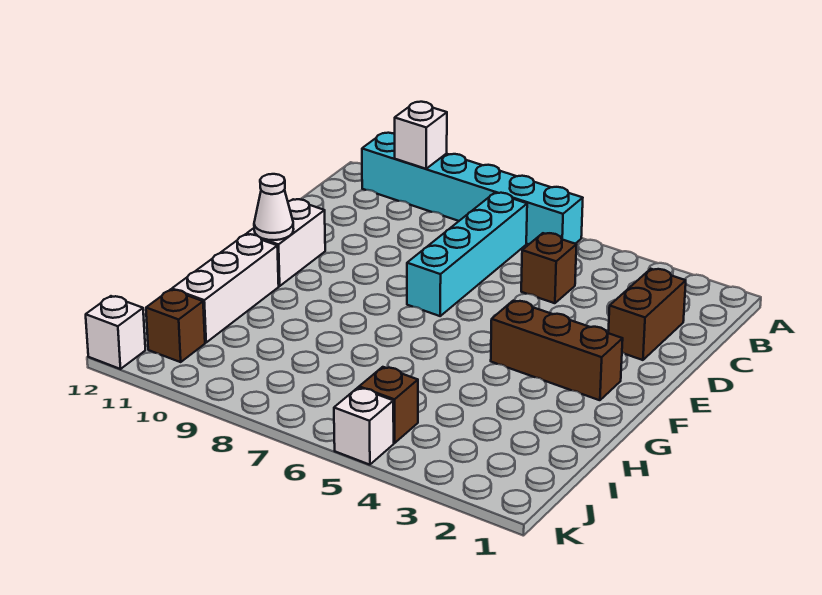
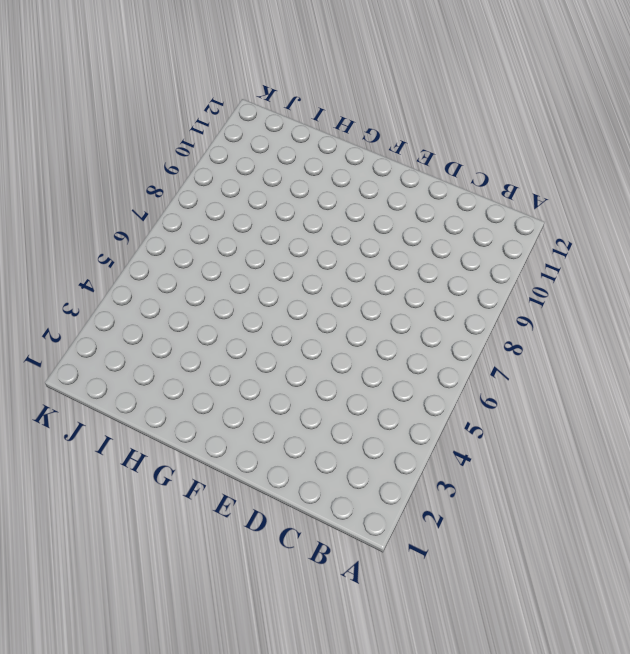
none -> cyan 1x6 brick [362,133,583,244]
none -> cyan 1x4 brick [407,193,527,316]
none -> brown 1x2 brick [608,269,686,360]

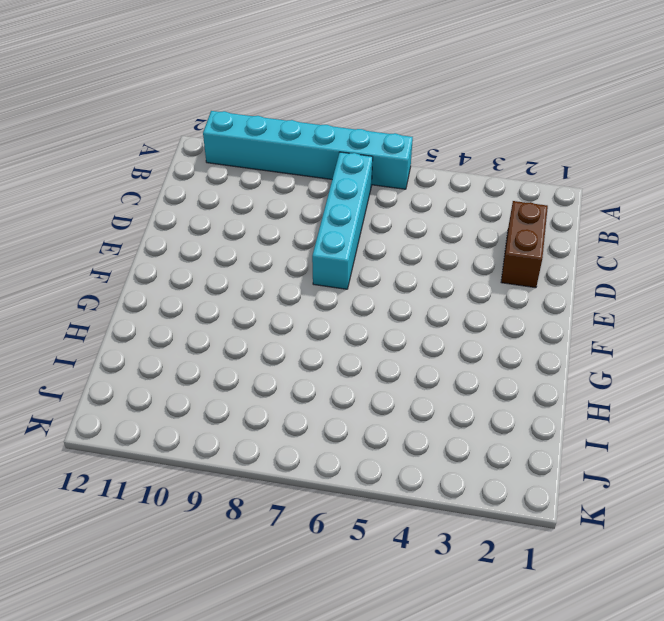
none -> brown 1x1 brick [521,233,577,303]
none -> white 1x2 brick [247,199,325,286]
none -> brown 1x3 brick [491,301,623,400]

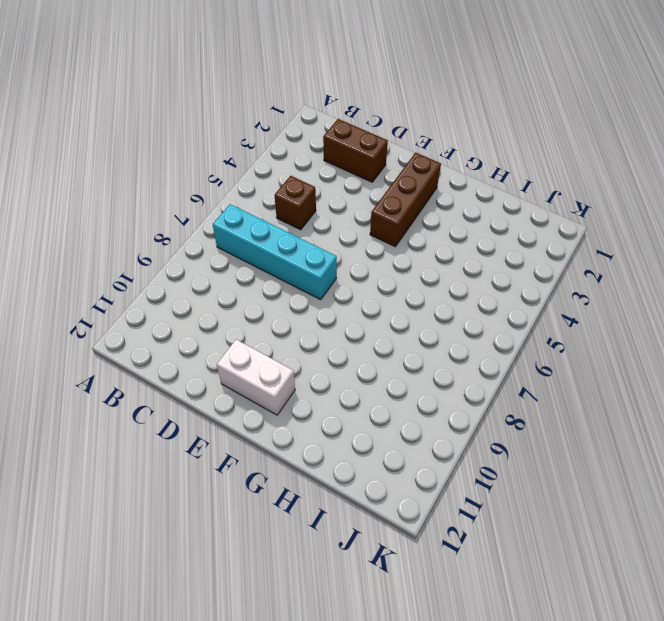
none -> cyan 1x6 brick [362,133,583,244]
none -> white 1x3 brick [172,234,279,342]
none -> brown 1x1 brick [359,367,418,443]

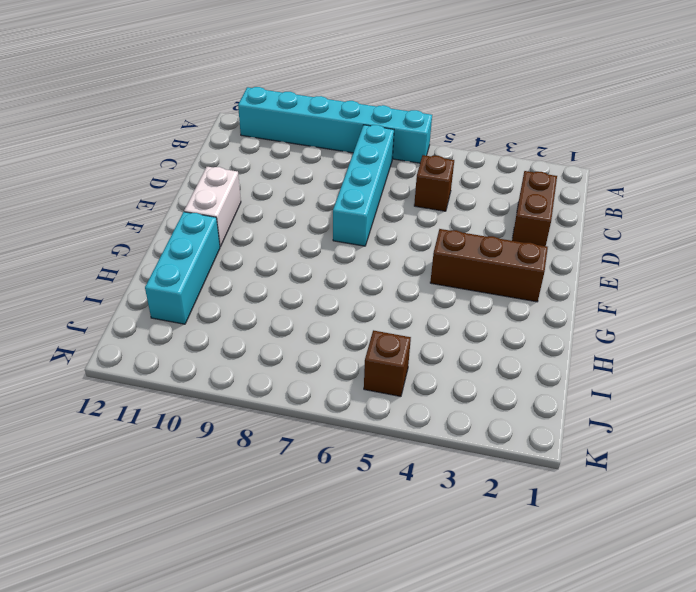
cyan 1x3 brick [145,212,220,324] -> white 1x3 brick [172,234,279,342]
none -> brown 1x1 brick [146,289,205,362]
none -> white 1x1 brick [334,388,394,465]
none -> white 1x1 brick [86,296,145,369]

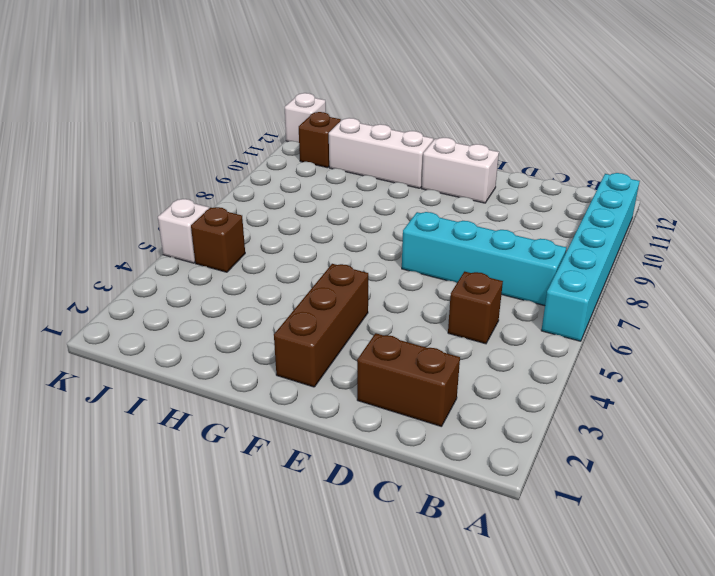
none -> white 1x1 brick [395,102,447,169]
none -> white 1x1 cone [254,174,294,240]

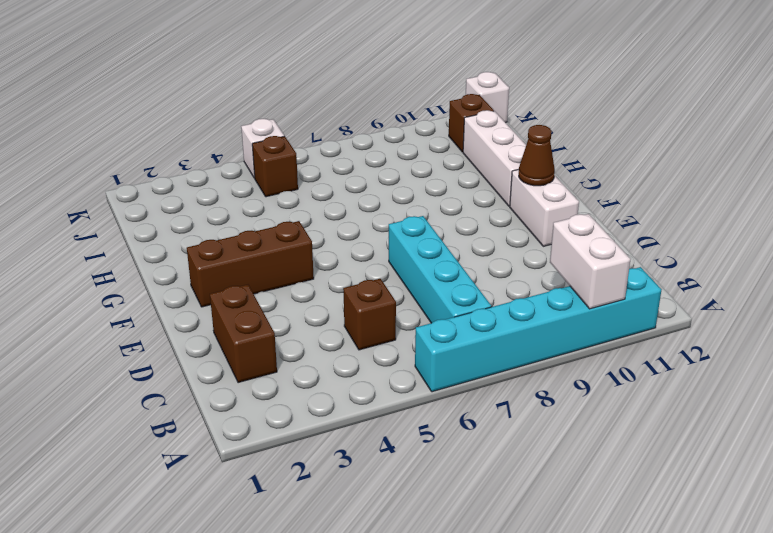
white 1x2 brick [550,214,631,309] -> white 1x1 brick [395,102,447,169]
brown 1x1 cone [519,125,555,186] -> white 1x1 cone [254,174,294,240]

